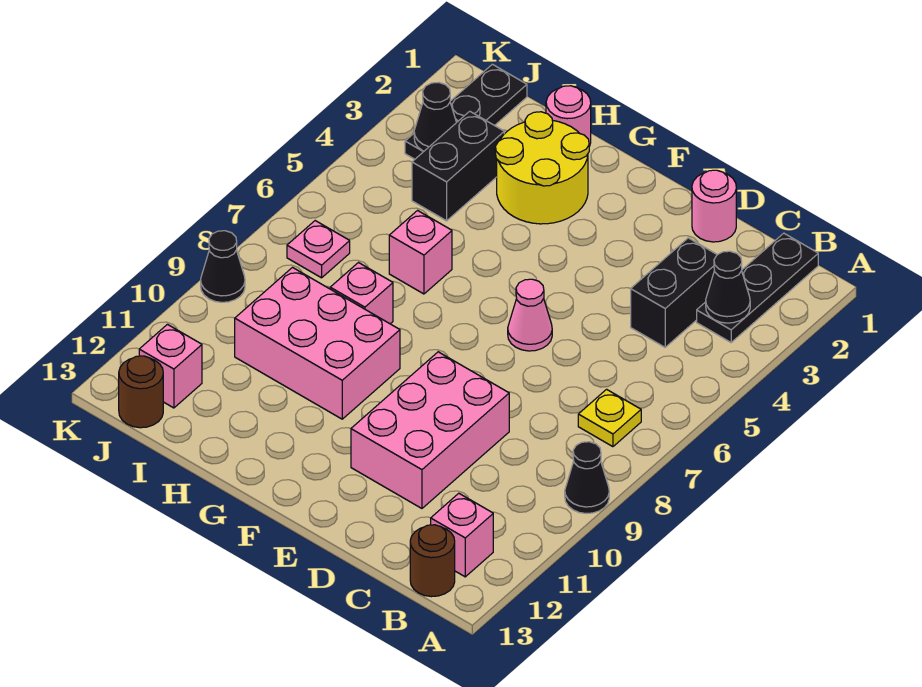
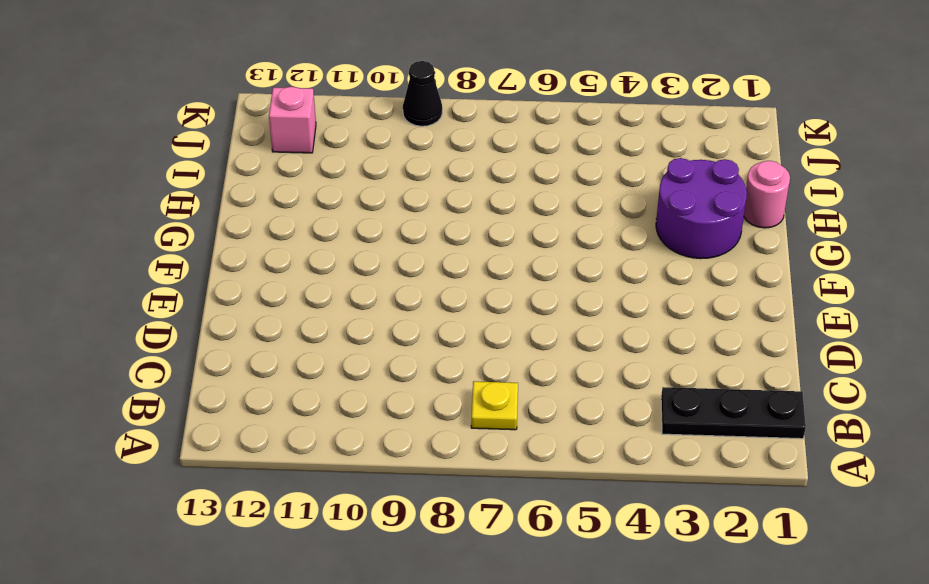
purple 2x2 round brick [656,158,747,259] -> yellow 2x2 round brick [495,112,589,224]
none -> black 1x1 cone [565,442,609,513]
none -> pink 1x1 brick [431,493,493,577]
none -> brown 1x1 round brick [410,525,455,597]

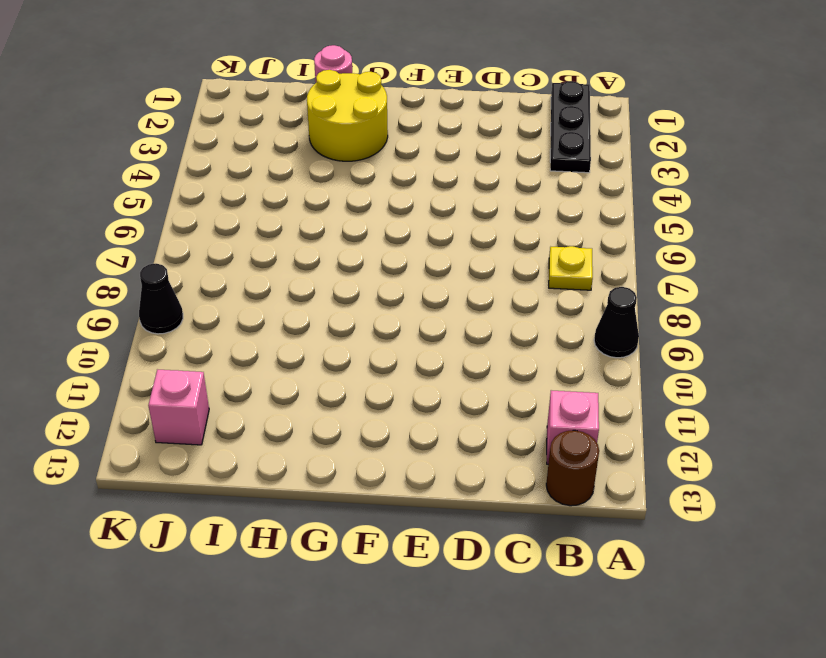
none -> black 1x2 brick [631,238,717,347]
none -> pink 1x1 round brick [692,170,736,242]
none -> pink 2x3 brick [351,352,509,508]

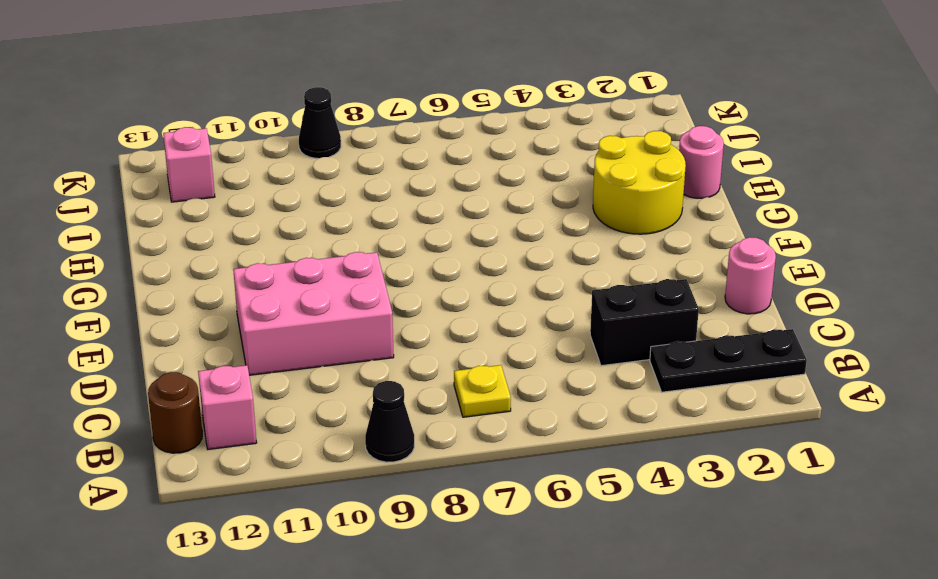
none -> pink 1x1 cone [508,279,552,351]
none -> pink 2x3 brick [235,268,400,419]
none -> pink 1x1 brick [389,211,452,294]

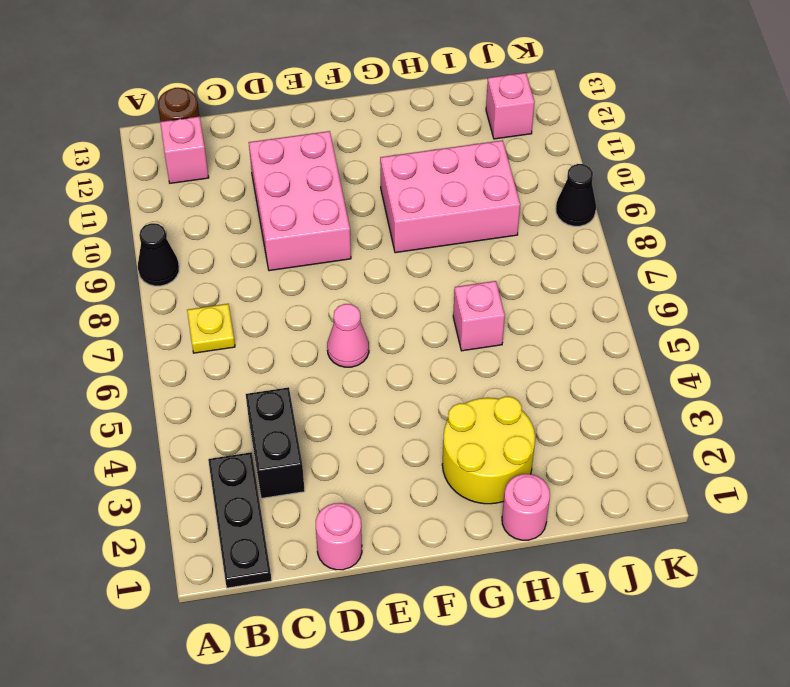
none -> pink 1x1 brick [330,263,393,324]
none -> black 1x2 brick [412,111,504,221]
none -> black 1x3 plate [405,64,527,159]

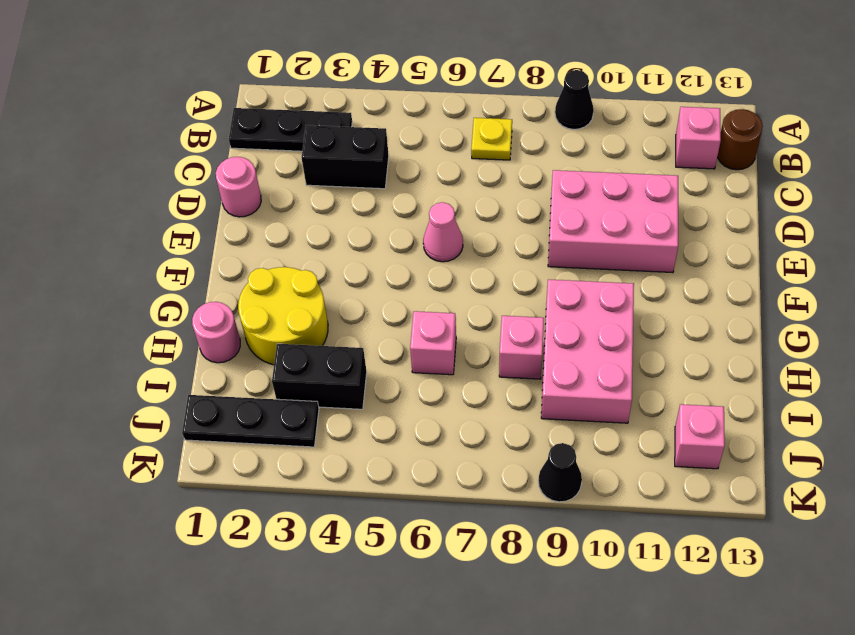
none -> pink 1x1 plate [287,221,350,278]
none -> brown 1x1 round brick [119,356,163,428]
none -> black 1x1 cone [706,251,750,323]

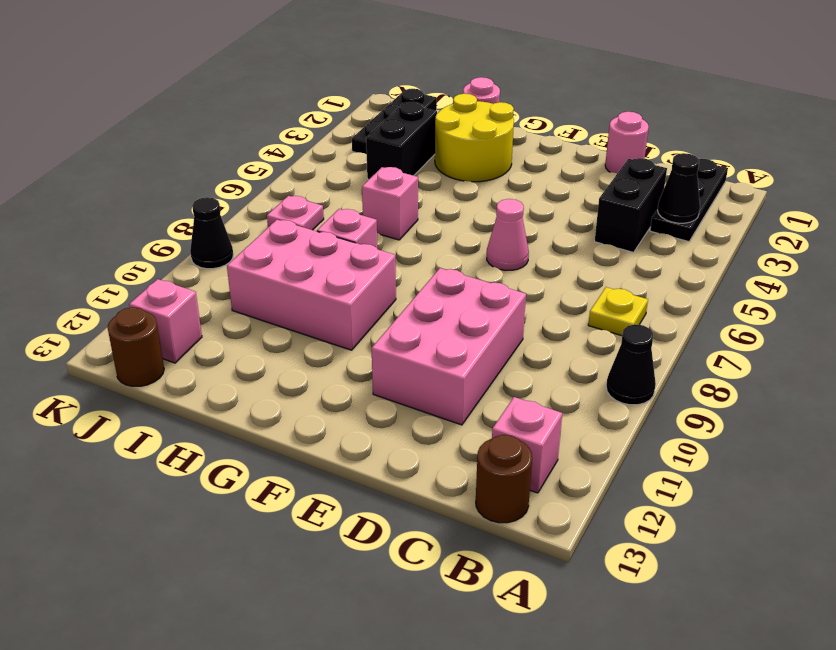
none -> black 1x1 cone [414,82,457,151]

